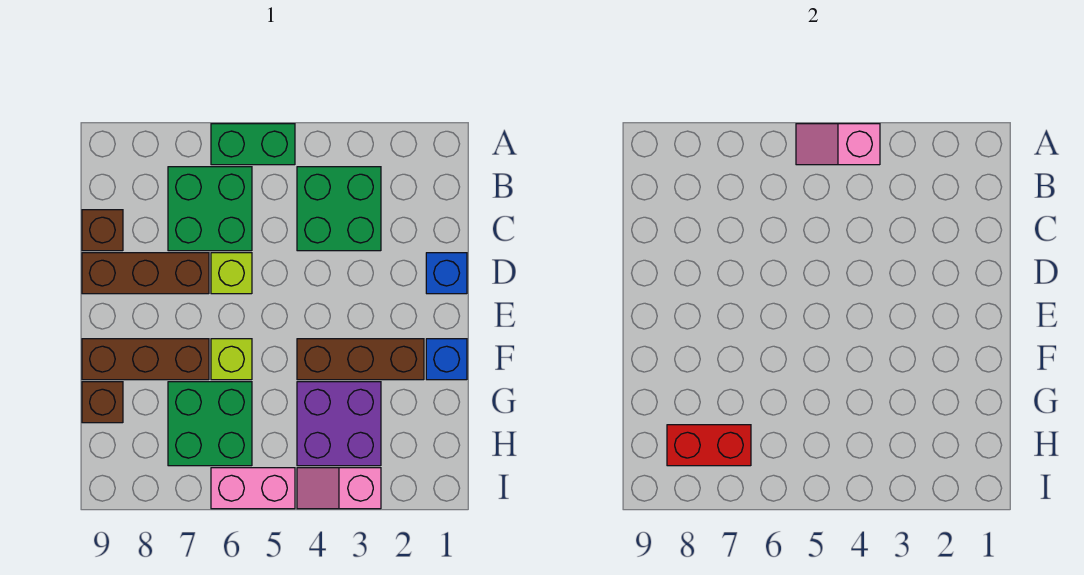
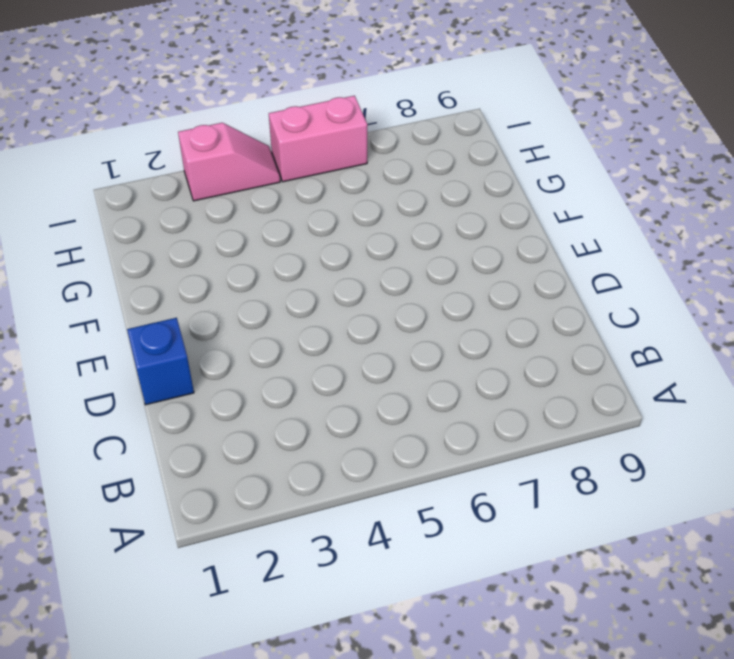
none -> green 1x2 brick [211,124,295,165]
none -> green 2x2 brick [297,167,381,251]
none -> green 2x2 brick [168,167,252,251]

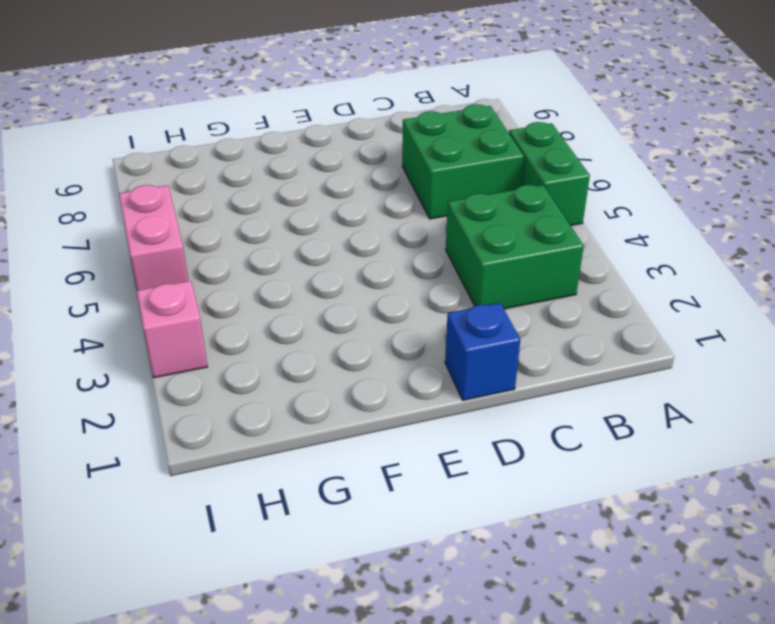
none -> brown 1x1 brick [82,210,123,251]
none -> lime 1x1 brick [211,253,252,294]
none -> brown 1x3 brick [82,253,209,294]

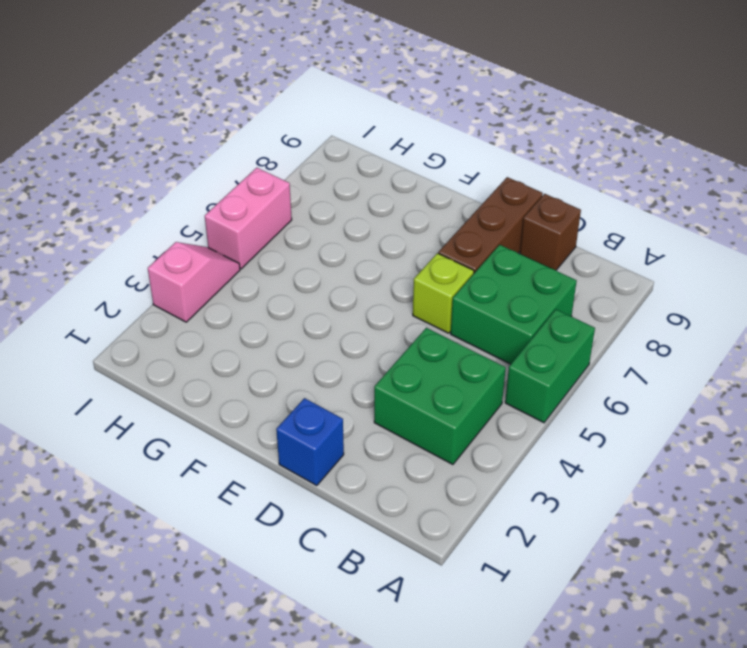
none -> blue 1x1 brick [426,339,467,380]
none -> brown 1x3 brick [297,339,424,380]
none -> lime 1x1 brick [211,339,252,380]

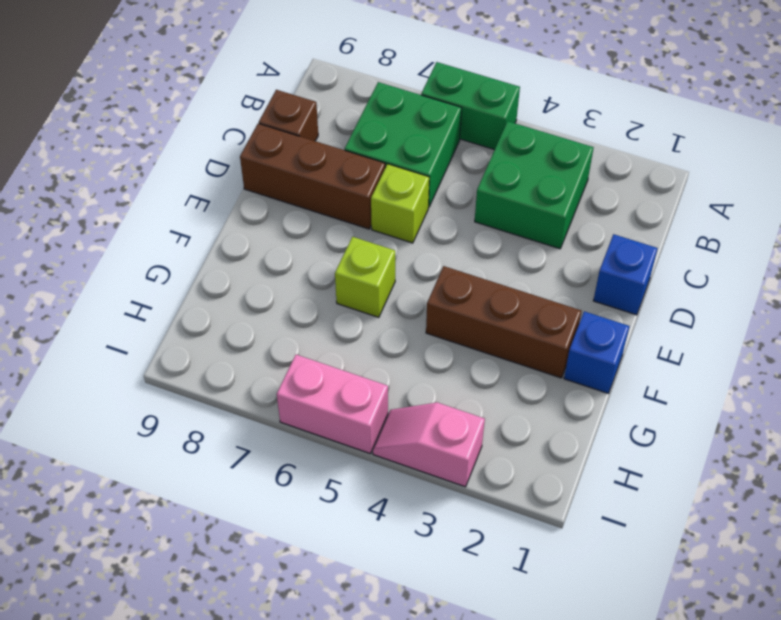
none -> brown 1x3 brick [82,339,209,380]
none -> purple 2x2 brick [297,382,381,466]
none -> green 2x2 brick [168,382,252,466]

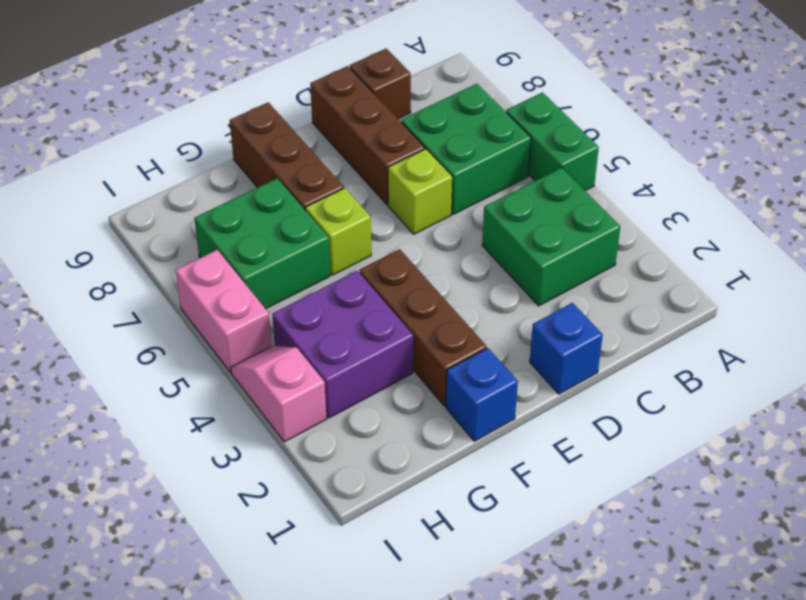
none -> brown 1x1 brick [82,382,123,423]
none -> pink 1x2 slope [796,124,880,165]
none -> red 1x2 brick [667,425,751,466]

